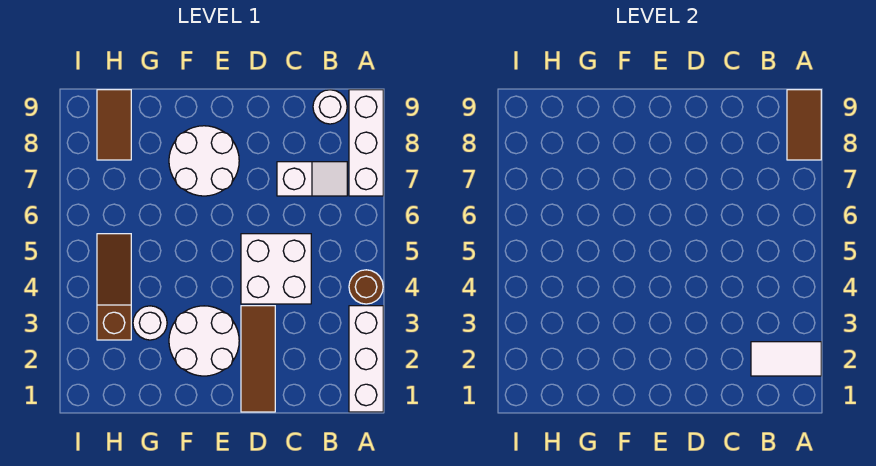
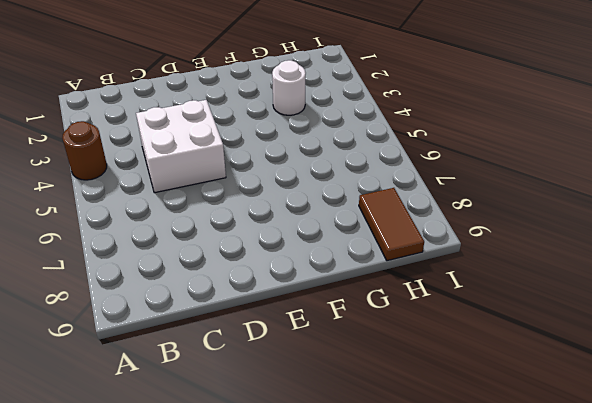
none -> white 1x3 brick [349,306,383,412]
none -> white 1x3 brick [349,90,383,196]
none -> white 1x2 slope [277,162,347,196]

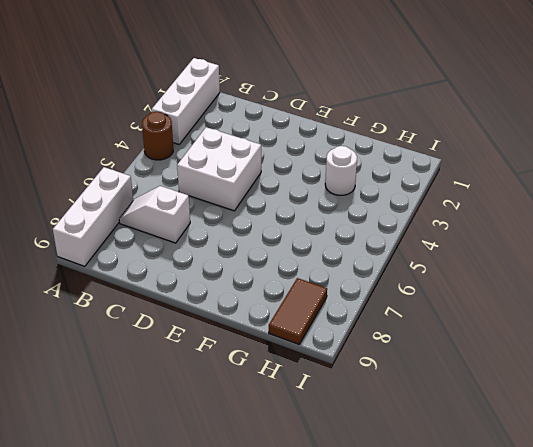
none -> white 1x1 round brick [313,90,347,124]
none -> brown 1x3 tile [241,306,275,412]
none -> white 2x2 round brick [169,306,239,376]

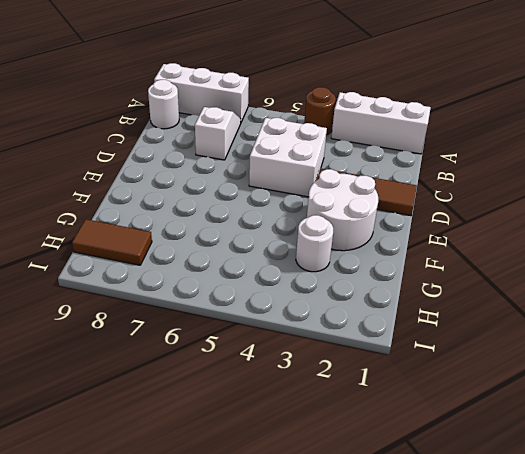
none -> white 2x2 round brick [169,126,239,196]
none -> brown 1x3 slope [97,234,131,340]
none -> white 1x2 tile [751,342,821,376]

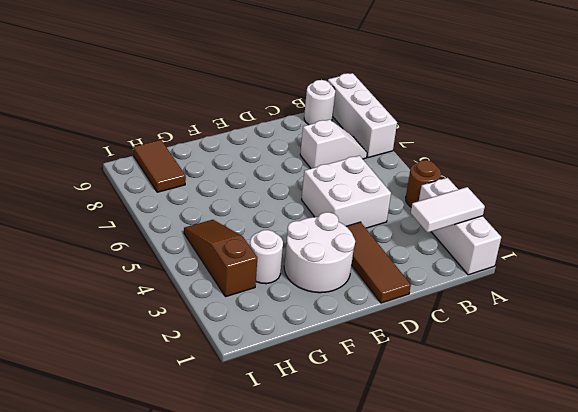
none -> white 2x2 round brick [169,126,239,196]
none -> brown 1x2 tile [787,90,821,160]

